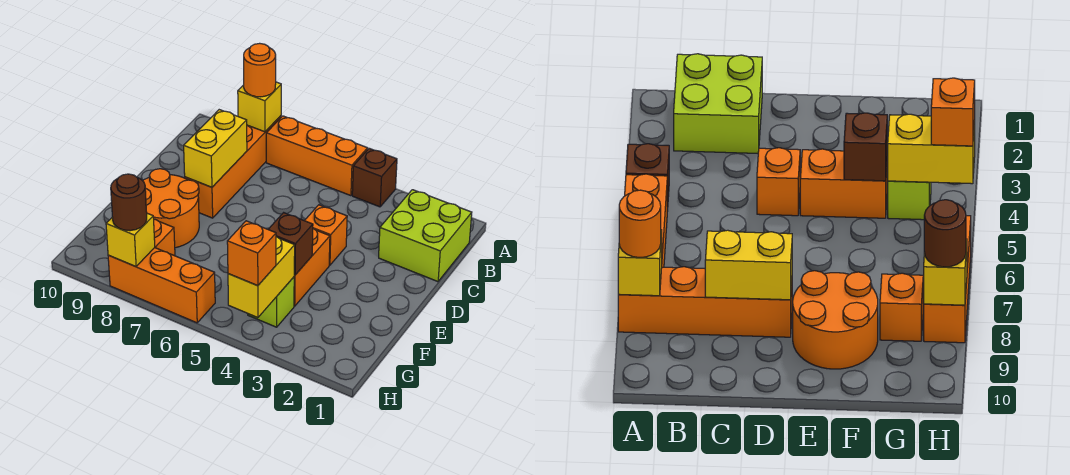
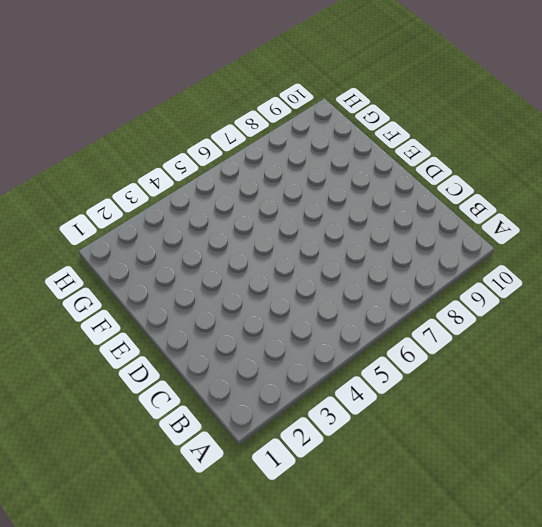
none -> brown 1x1 brick [352,148,397,207]
none -> orange 1x3 brick [266,116,368,196]
none -> orange 1x4 brick [185,116,281,218]

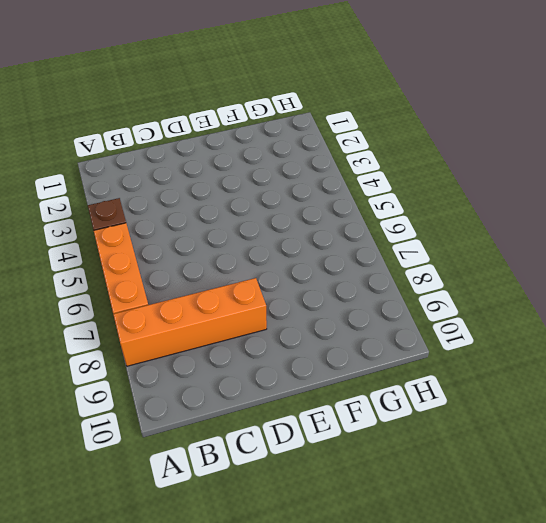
none -> lime 2x2 brick [379,190,472,282]
none -> orange 1x1 brick [305,205,347,265]
none -> orange 1x2 brick [294,229,330,306]

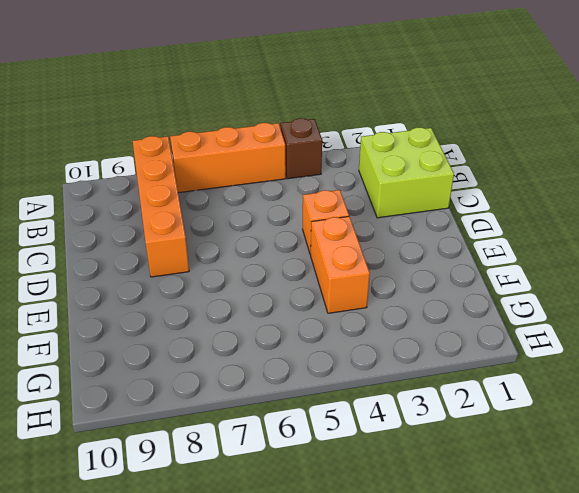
none -> orange 2x2 round brick [143,169,199,248]
none -> lime 1x1 brick [248,277,294,327]
none -> orange 1x1 brick [154,219,175,256]

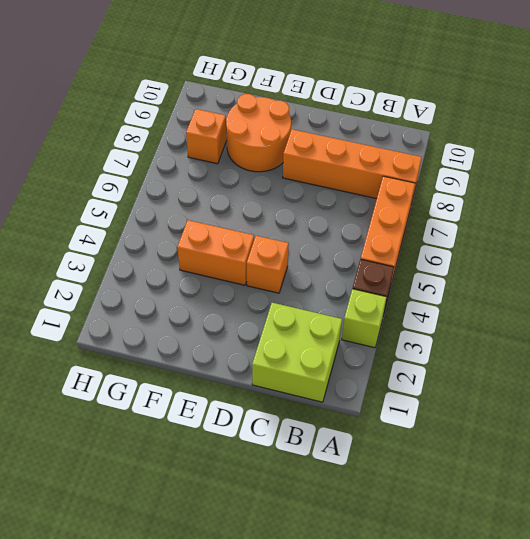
lime 1x1 brick [342,289,386,348] -> lime 1x1 brick moved to [248,277,294,327]
none -> orange 1x3 brick [108,248,215,323]
none -> yellow 1x1 brick [238,82,281,132]
none -> yellow 1x2 brick [184,110,247,187]

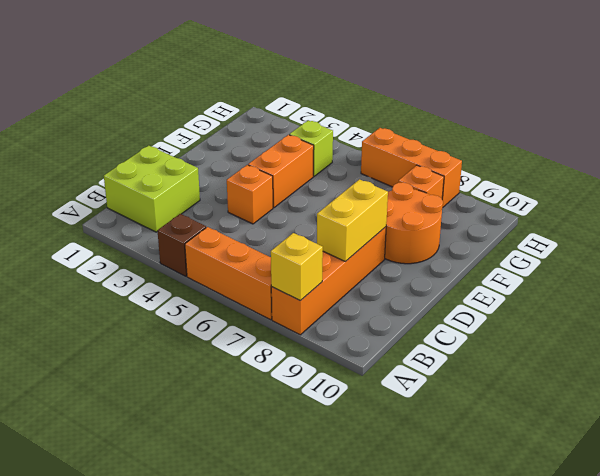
none -> brown 1x1 brick [268,213,313,275]
none -> yellow 1x2 brick [228,237,295,318]
none -> yellow 1x1 brick [106,213,155,267]

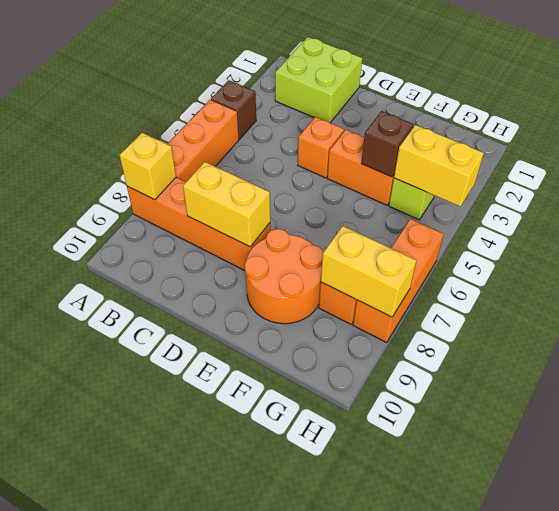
yellow 1x2 brick [321,226,416,317] -> yellow 1x1 brick [106,213,155,267]
none -> orange 1x1 round brick [244,43,276,97]
none -> orange 1x1 brick [227,221,276,286]
none -> brown 1x1 round brick [111,174,147,231]

